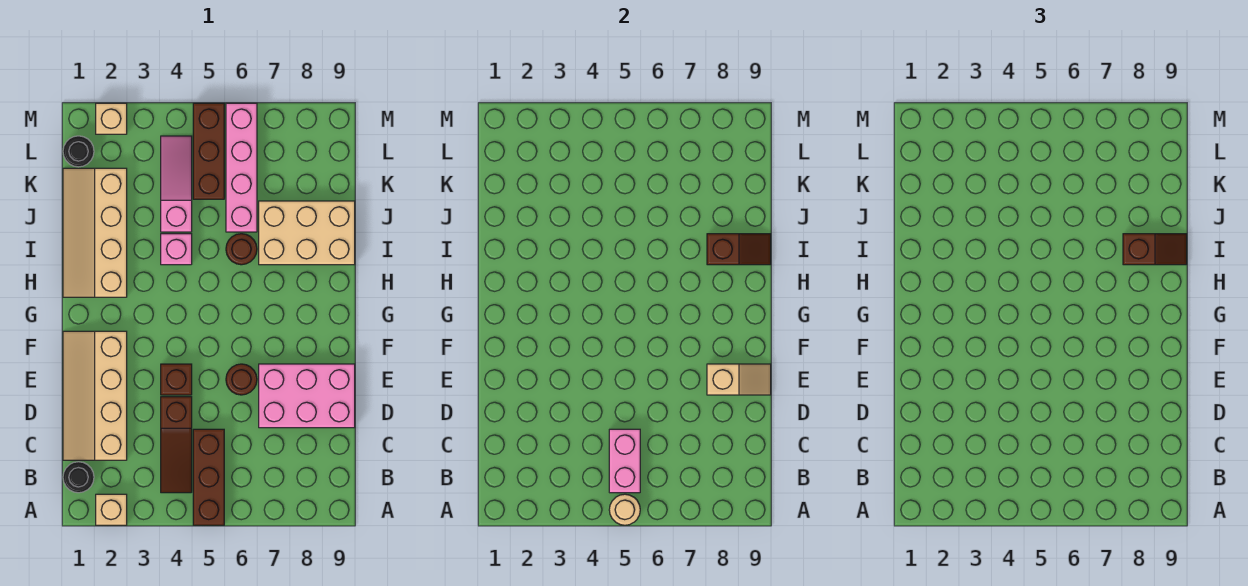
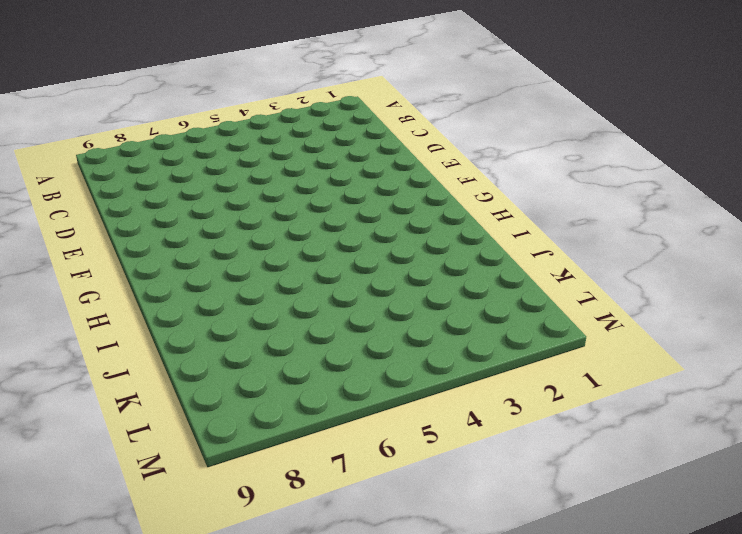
none -> tan 1x1 brick [96,494,127,525]
none -> brown 1x3 brick [193,429,224,525]
none -> black 1x1 round brick [63,462,94,493]

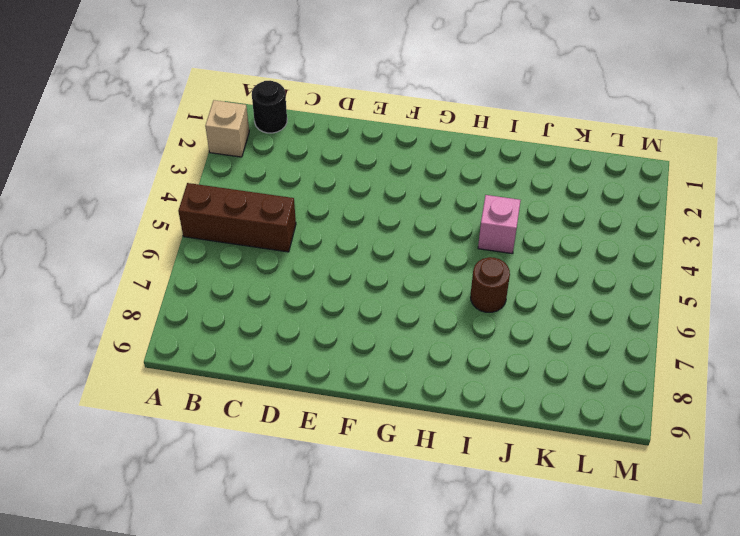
none -> brown 1x3 slope [161,397,192,493]
none -> tan 2x4 slope [63,331,127,460]
none -> pink 2x3 brick [259,364,355,428]

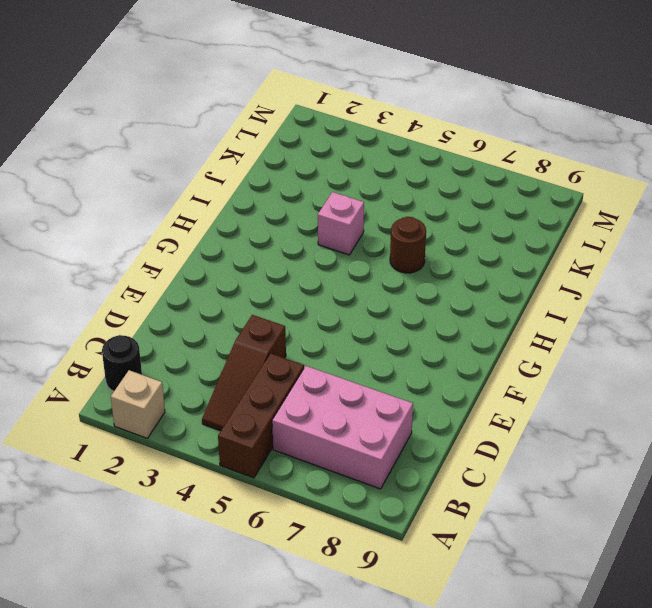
pink 2x3 brick [272,366,413,489] -> pink 2x3 brick moved to [259,364,355,428]
none -> tan 2x4 slope [63,331,127,460]
none -> brown 1x1 brick [161,364,192,395]
none -> brown 1x1 round brick [226,364,257,395]

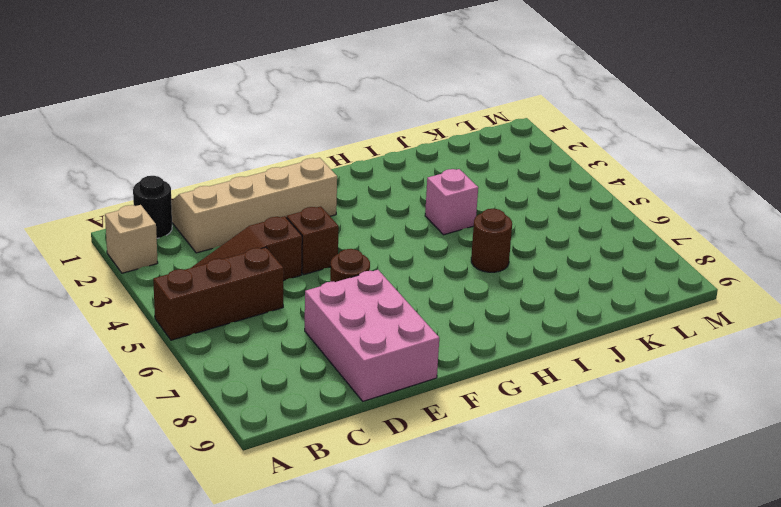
none -> tan 2x4 slope [63,168,127,297]
none -> tan 2x3 brick [259,201,355,265]
none -> pink 1x3 slope [161,136,192,232]

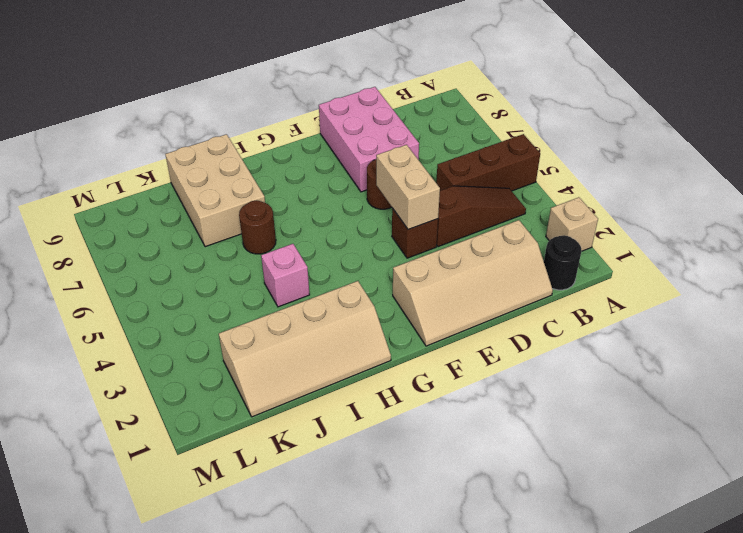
tan 1x2 brick [376,145,440,230] -> none
none -> pink 1x3 slope [161,136,192,232]
none -> pink 1x4 brick [226,103,257,232]
none -> brown 1x3 brick [193,103,224,199]

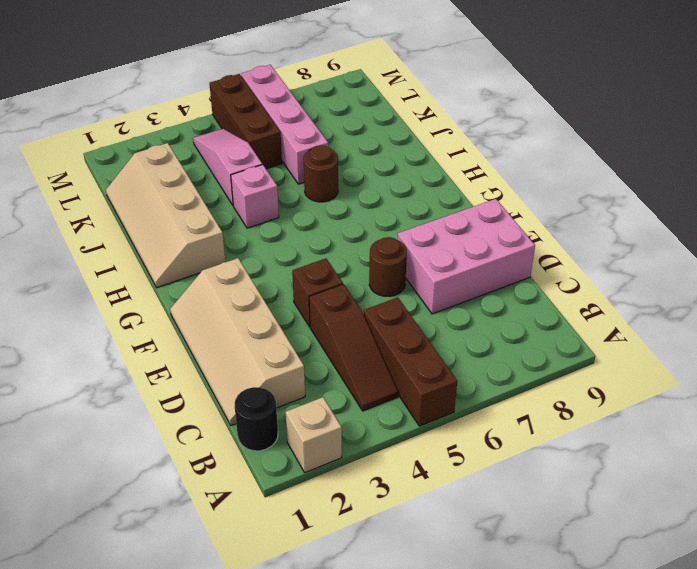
none -> tan 2x3 brick [259,201,355,265]
none -> black 1x1 round brick [63,136,94,167]
none -> tan 1x1 brick [96,103,127,134]

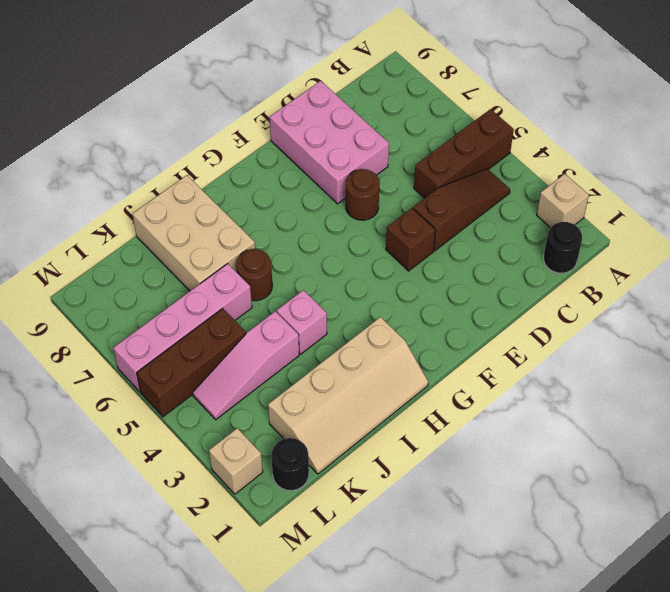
none -> tan 2x4 slope [63,331,127,460]
none -> tan 1x1 round brick [609,494,640,525]
none -> pink 1x2 brick [609,429,640,493]

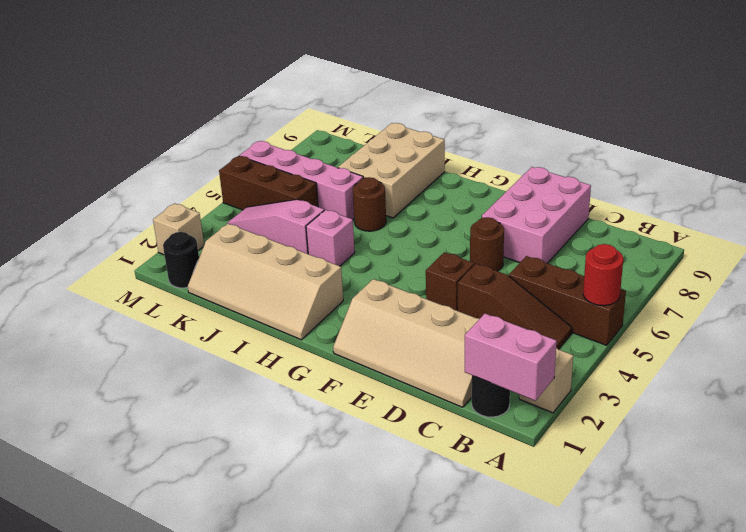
pink 1x2 brick [465,314,557,401] -> pink 1x2 brick moved to [609,429,640,493]
red 1x1 round brick [583,244,623,306] -> tan 1x1 round brick [609,494,640,525]
none -> tan 1x2 slope [707,364,771,395]
none -> brown 1x2 slope [707,234,771,265]
none -> brown 1x2 slope [1123,234,1187,265]

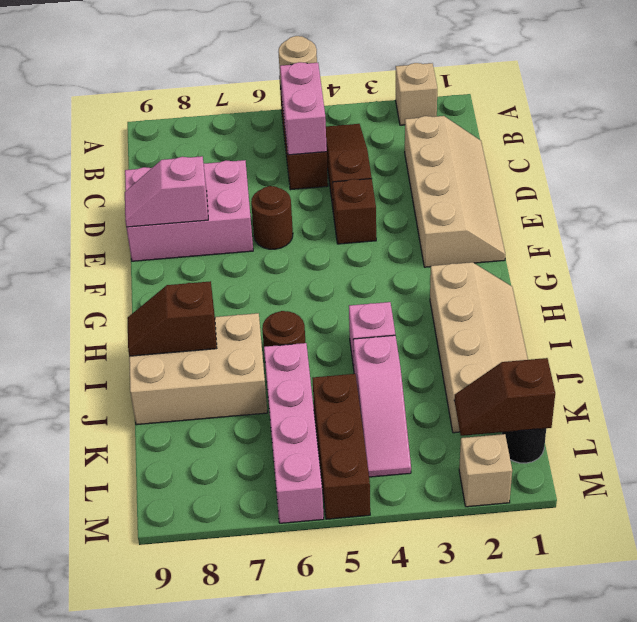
pink 1x2 slope [125,156,208,227] -> tan 1x2 slope [707,364,771,395]
brown 1x2 slope [454,358,555,436] -> brown 1x2 slope moved to [1123,234,1187,265]
none -> black 1x1 round brick [63,462,94,493]

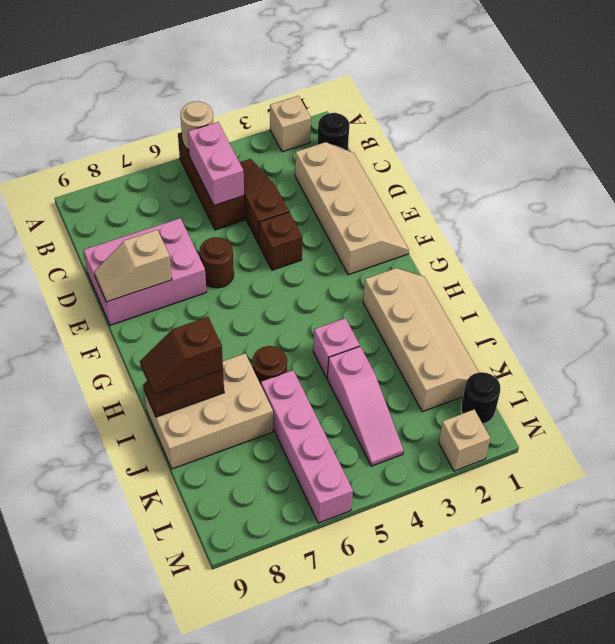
none -> brown 1x3 brick [193,103,224,199]

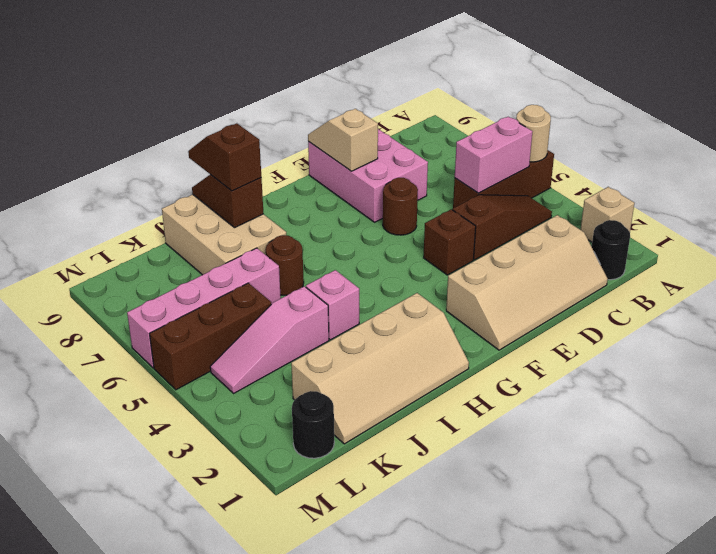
none -> tan 1x1 brick [96,103,127,134]

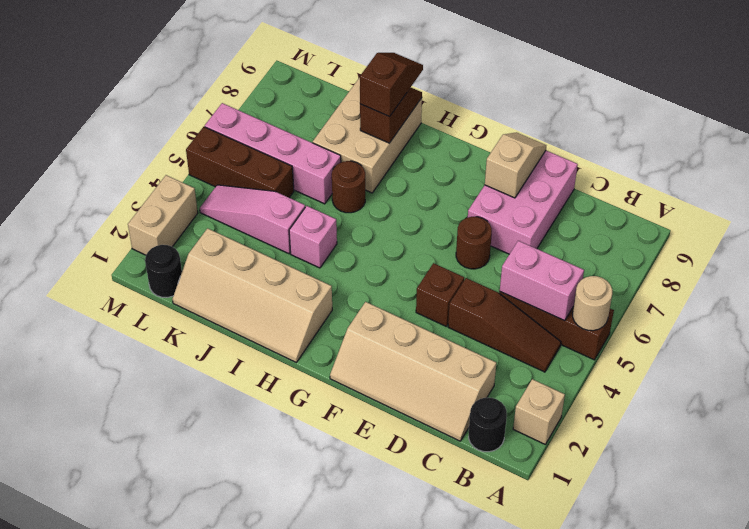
tan 1x2 brick [128,175,198,255] -> tan 1x1 brick [96,103,127,134]

